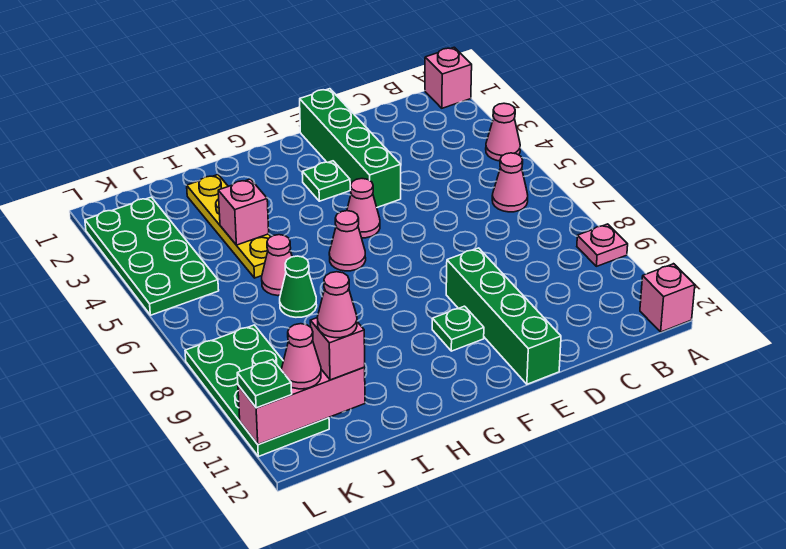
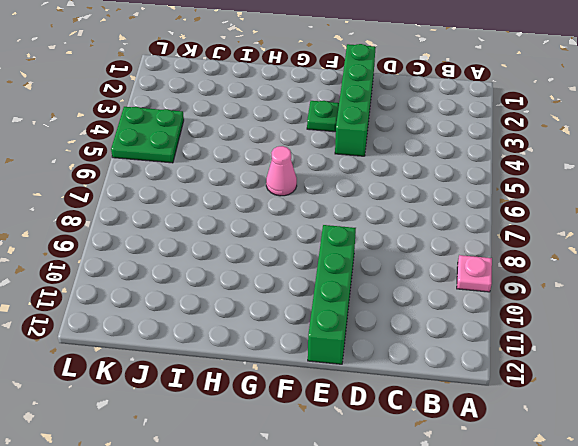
green 2x2 plate [111,107,184,163] -> green 2x4 plate [85,197,219,315]
none -> pink 1x1 brick [425,47,472,108]
none -> pink 1x1 cone [486,103,520,161]
none -> pink 1x1 brick [640,264,695,332]

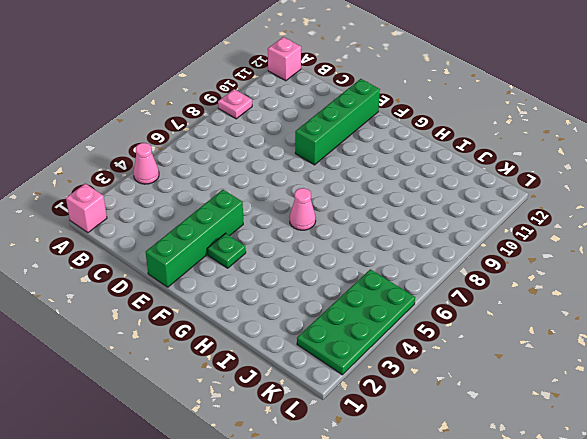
none -> pink 1x1 cone [492,153,528,212]
none -> pink 1x1 cone [347,179,380,238]
none -> green 1x1 plate [432,306,484,351]

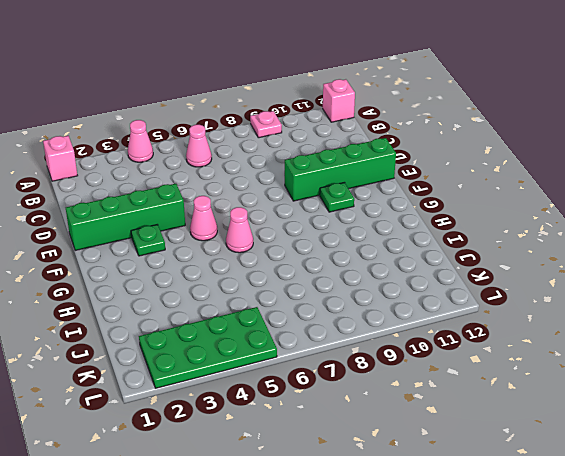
none -> yellow 1x4 plate [187,175,271,278]
none -> pink 1x1 cone [262,235,292,296]
none -> green 1x1 cone [280,256,317,317]

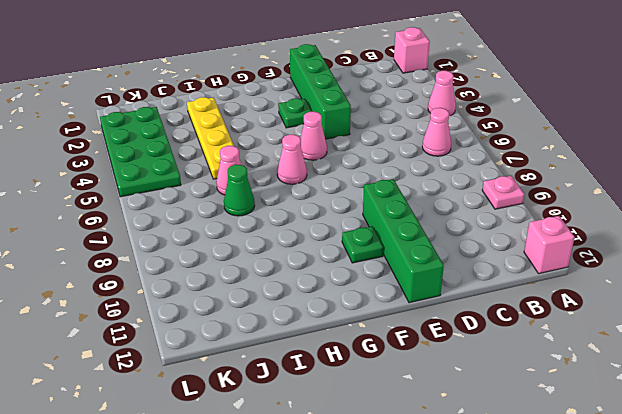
none -> green 2x4 plate [185,325,329,457]
none -> pink 1x1 brick [218,179,269,245]
none -> pink 1x3 brick [238,367,365,445]

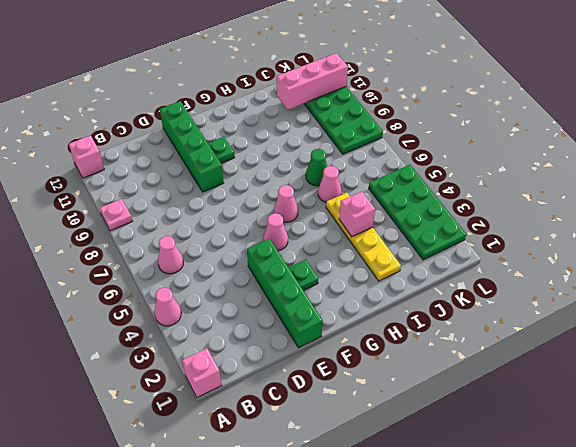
none -> pink 1x1 brick [310,318,365,380]
none -> pink 1x1 cone [282,324,321,389]
none -> green 1x1 plate [237,360,292,408]

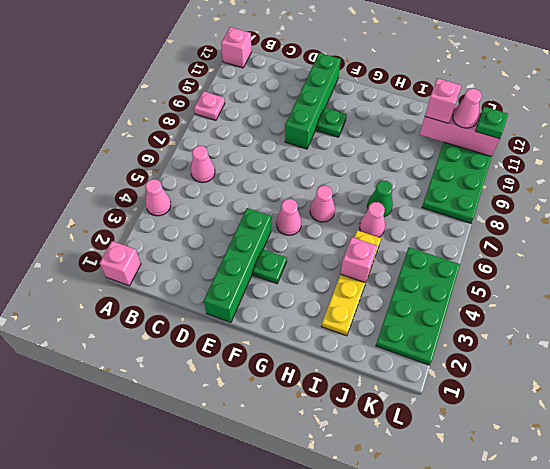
none -> pink 1x1 cone [317,272,357,338]

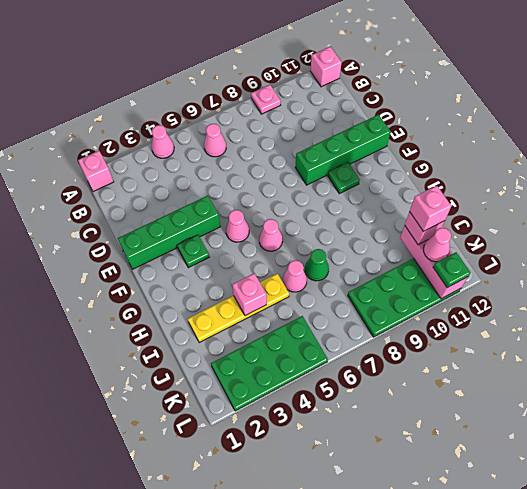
pink 1x1 brick [410,186,451,231] -> pink 1x1 cone [317,272,357,338]

